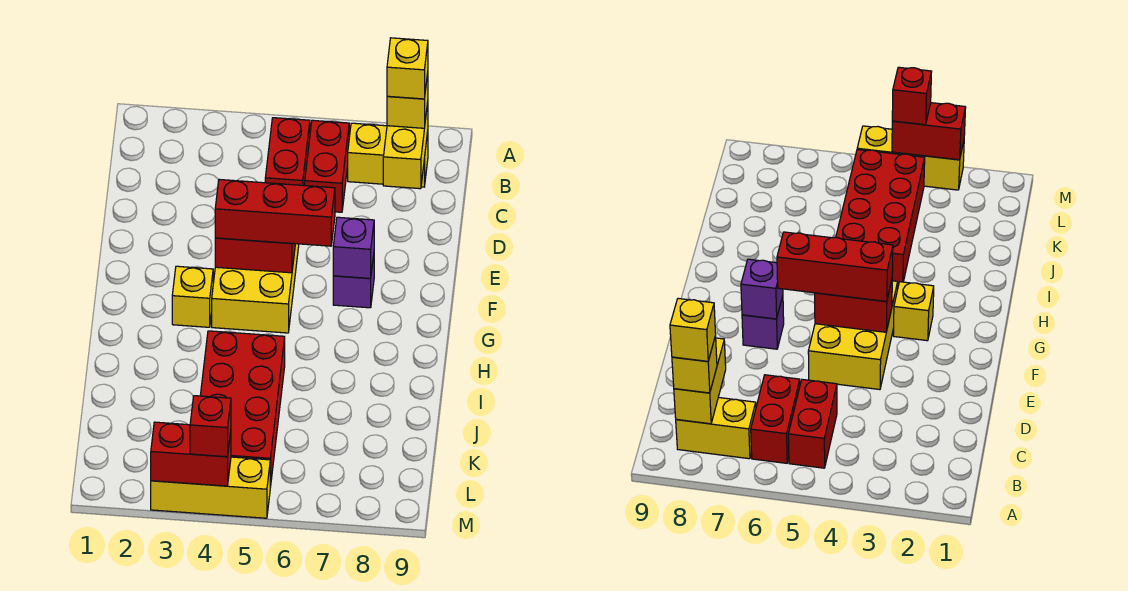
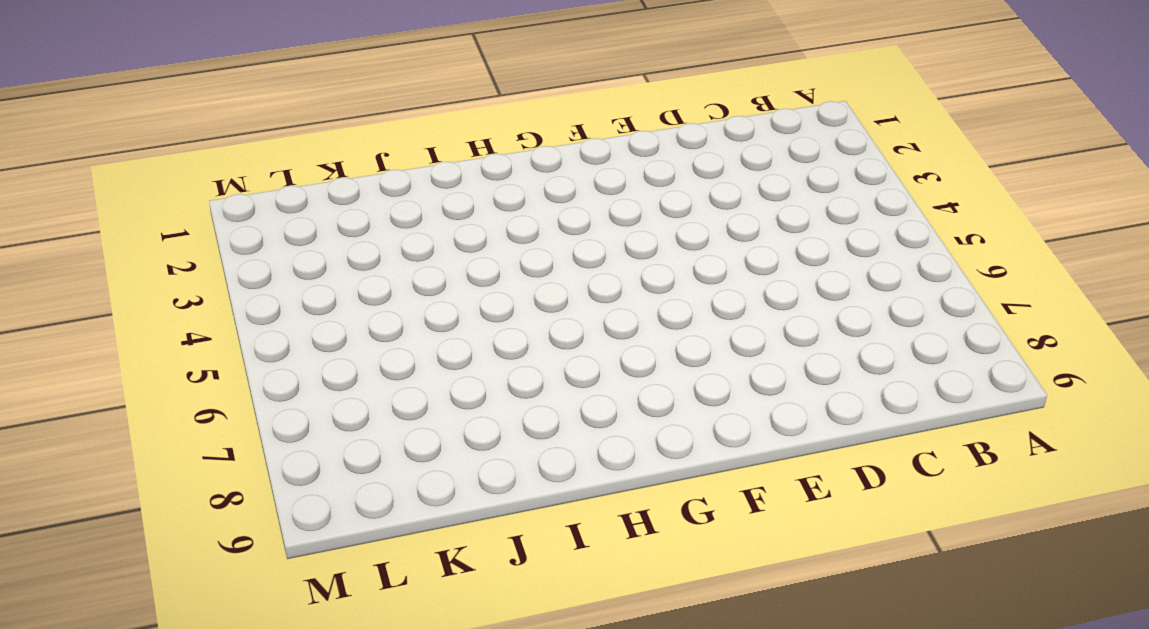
none -> red 1x2 brick [265,118,310,186]
none -> red 1x2 brick [305,120,349,212]
none -> yellow 1x2 brick [348,123,428,187]

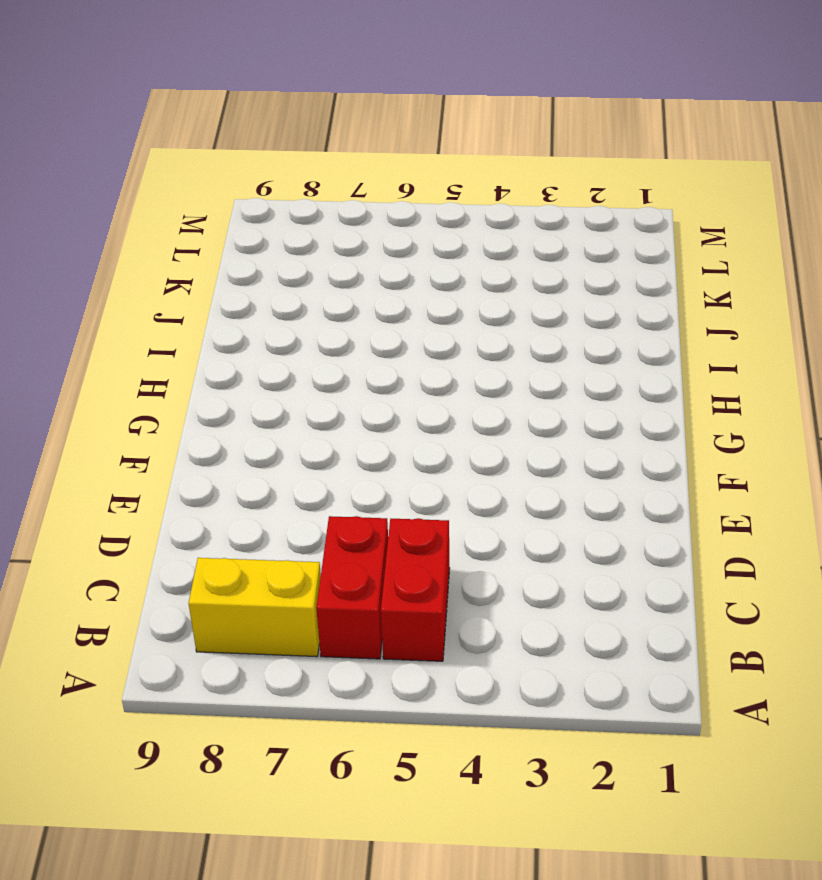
none -> yellow 2x3 brick [212,244,299,333]
none -> purple 1x1 brick [333,255,374,308]
none -> yellow 1x1 brick [172,266,213,327]

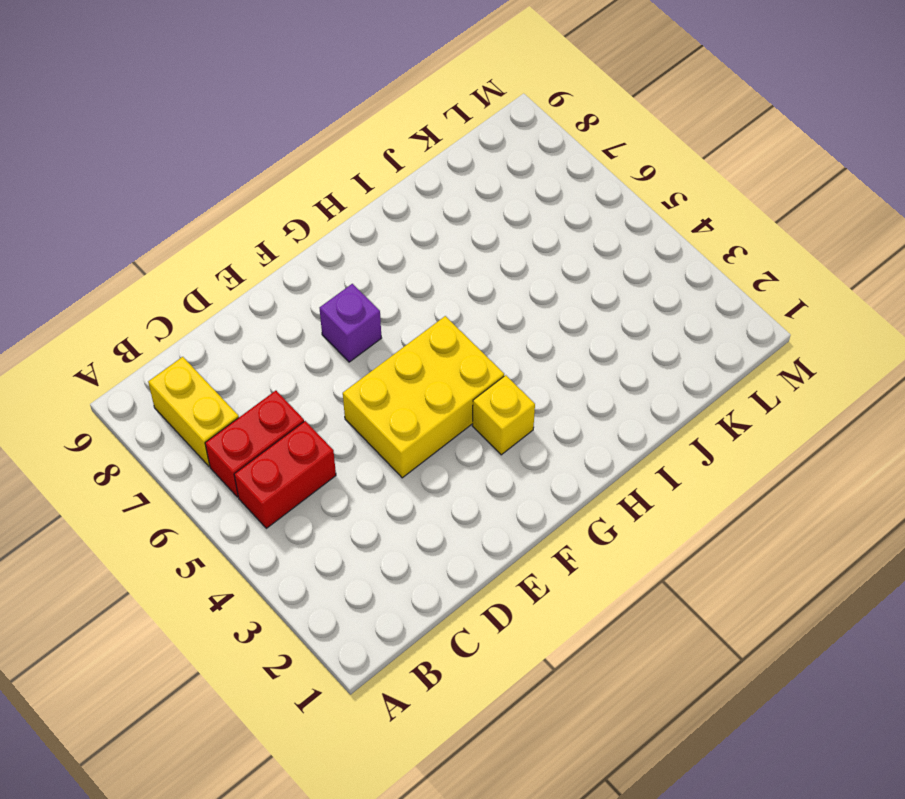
none -> red 2x4 brick [200,331,285,487]
none -> yellow 1x3 brick [151,457,270,518]
none -> yellow 1x2 brick [383,103,428,189]

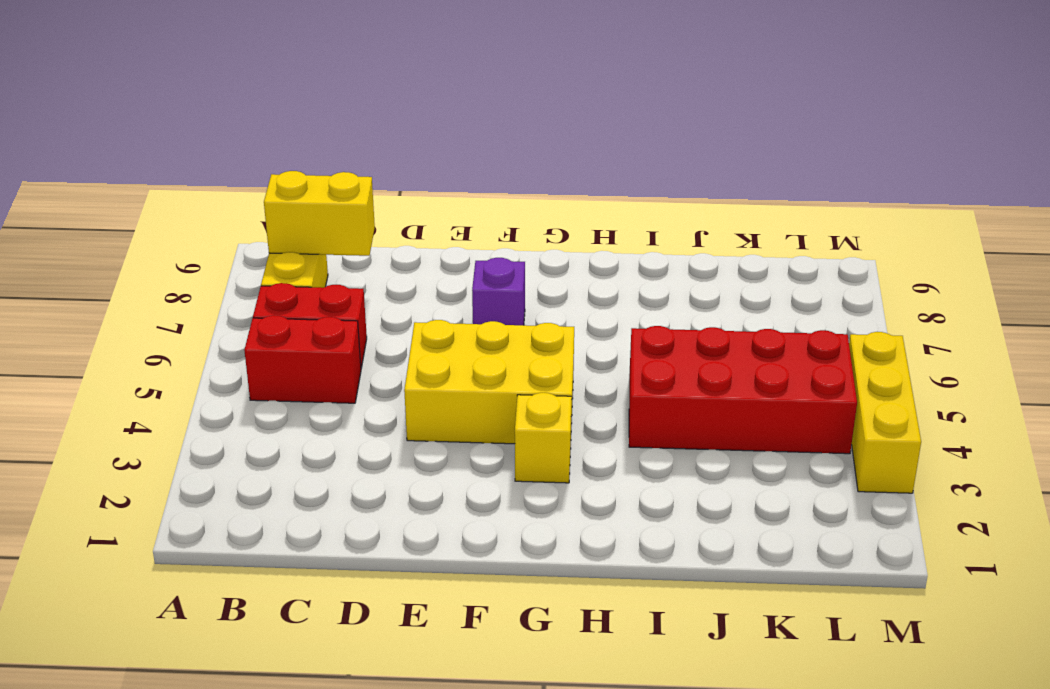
none -> red 1x2 brick [215,238,295,273]
none -> purple 1x1 brick [333,217,374,278]
none -> red 1x2 brick [151,422,231,486]

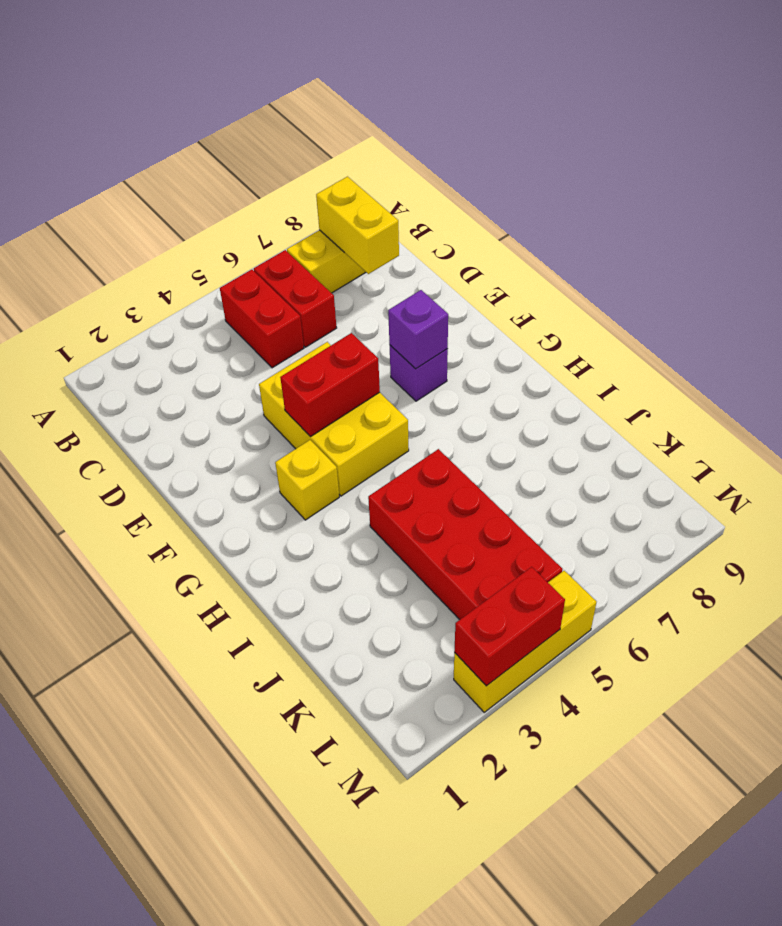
none -> yellow 1x1 brick [387,73,428,128]
none -> red 1x3 brick [215,179,335,246]
none -> red 1x1 brick [190,396,231,457]

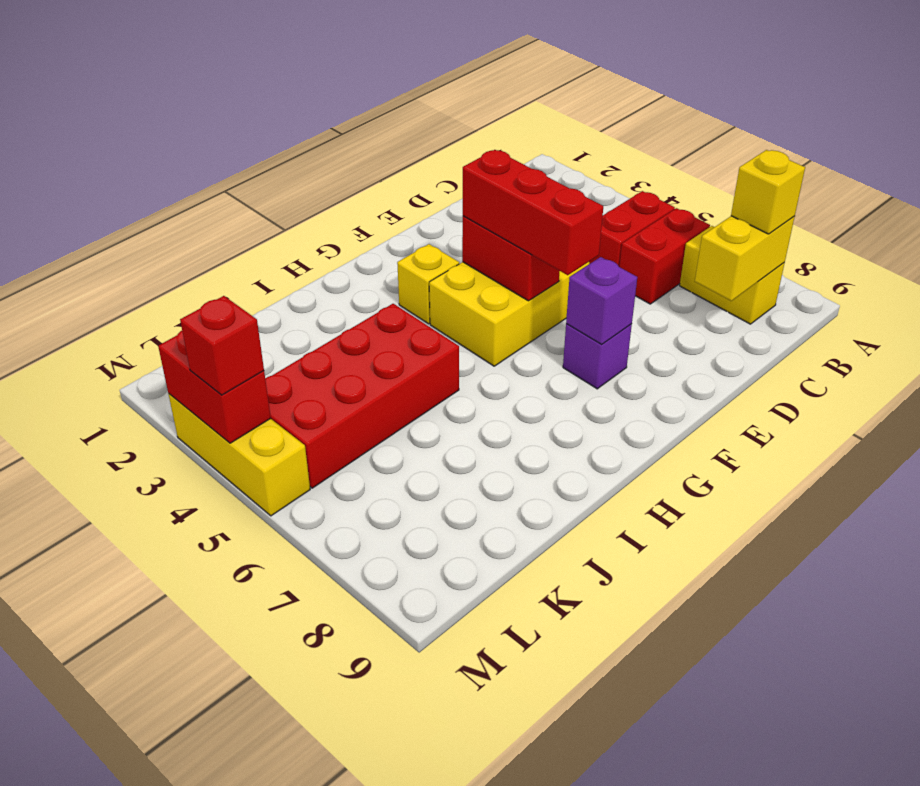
none -> yellow 1x1 brick [387,38,428,99]

